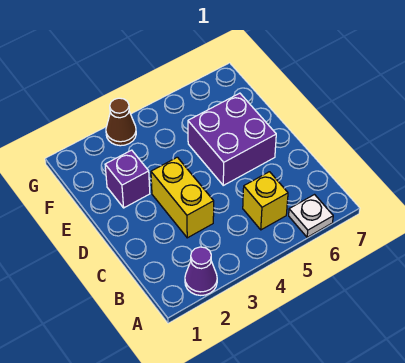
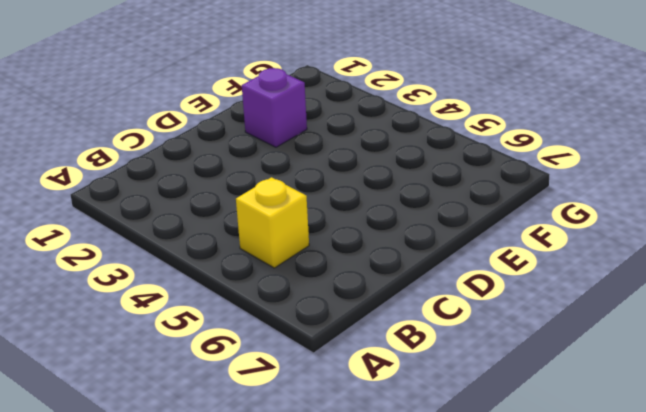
none -> purple 1x1 cone [185,247,217,295]
none -> white 1x1 plate [289,195,333,237]

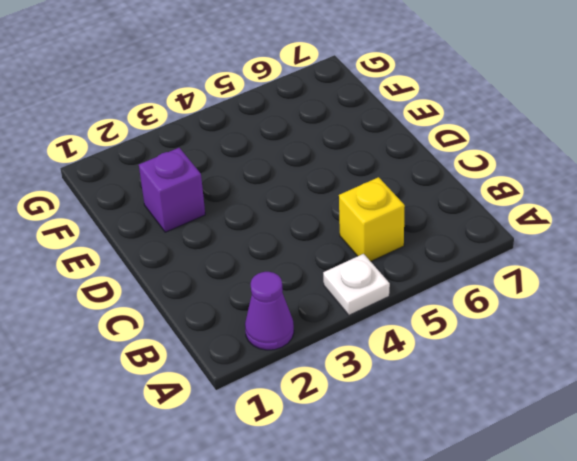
white 1x1 plate [323,254,390,315] -> white 1x1 plate moved to [289,195,333,237]
none -> yellow 1x2 brick [151,157,214,238]
none -> purple 2x2 brick [188,93,276,185]

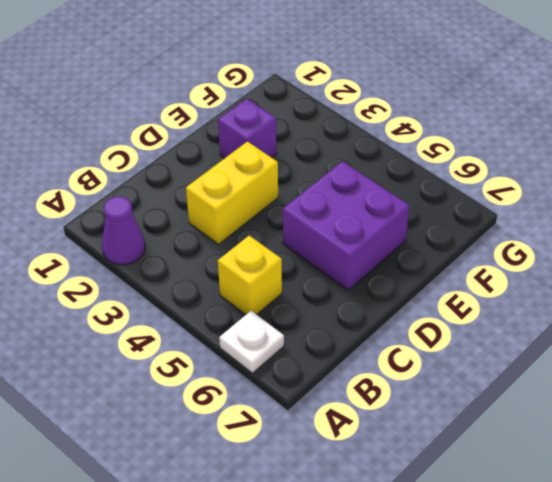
none -> brown 1x1 cone [106,98,136,146]

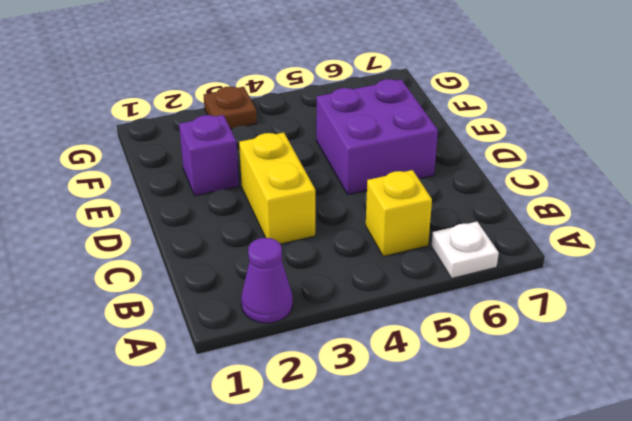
brown 1x1 plate [204,86,257,129] -> brown 1x1 cone [106,98,136,146]

